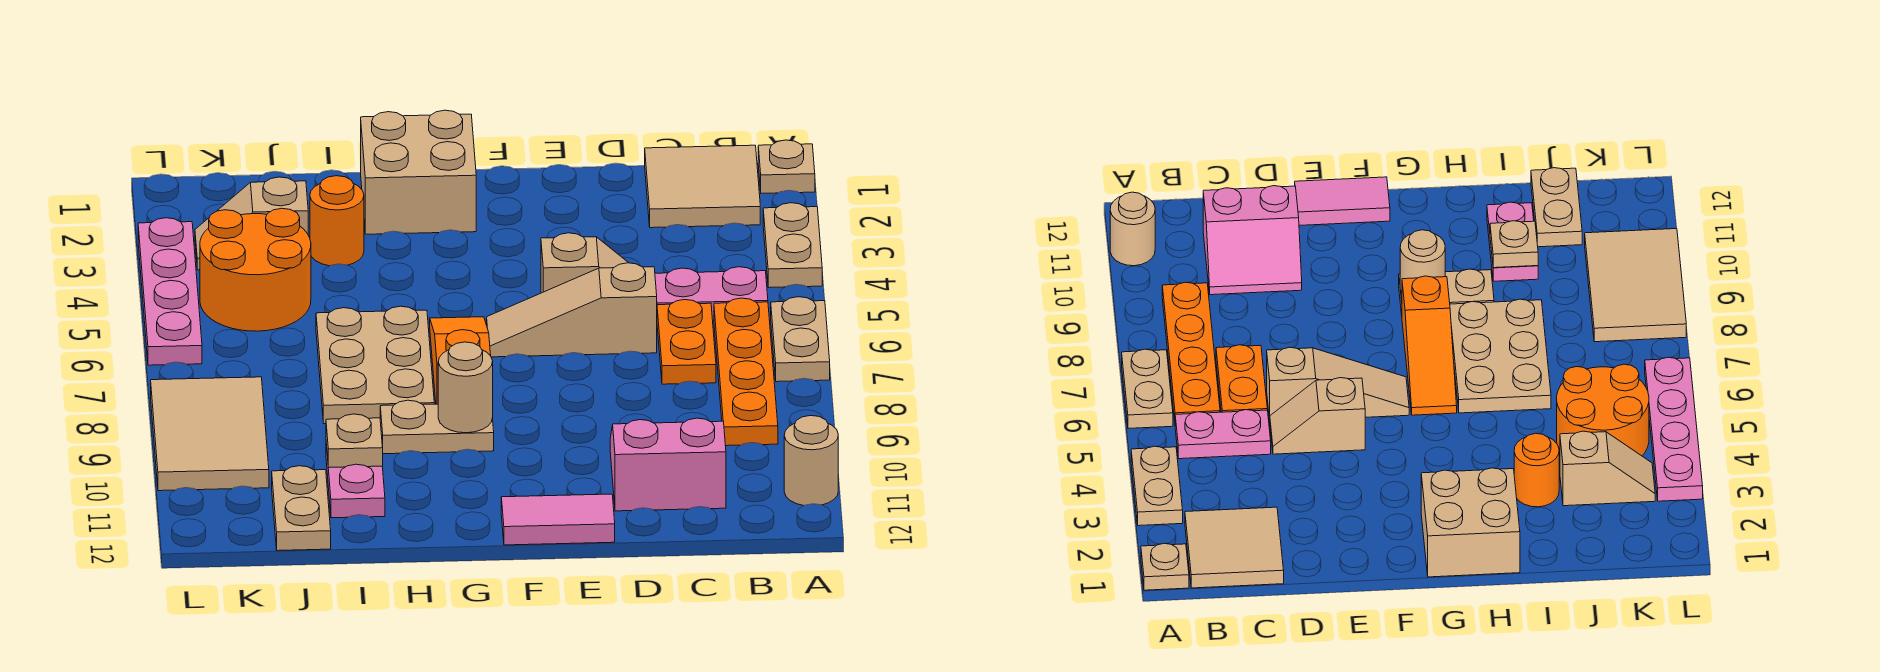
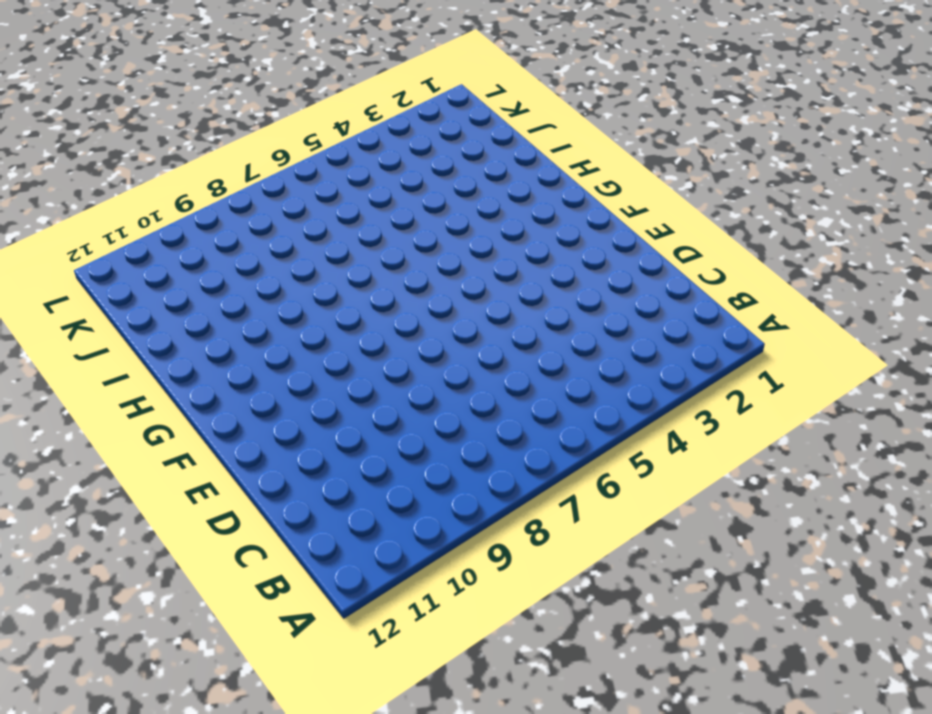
none -> tan 1x1 plate [758,140,815,193]
none -> tan 1x2 plate [763,203,822,288]
none -> tan 1x2 plate [771,297,830,382]

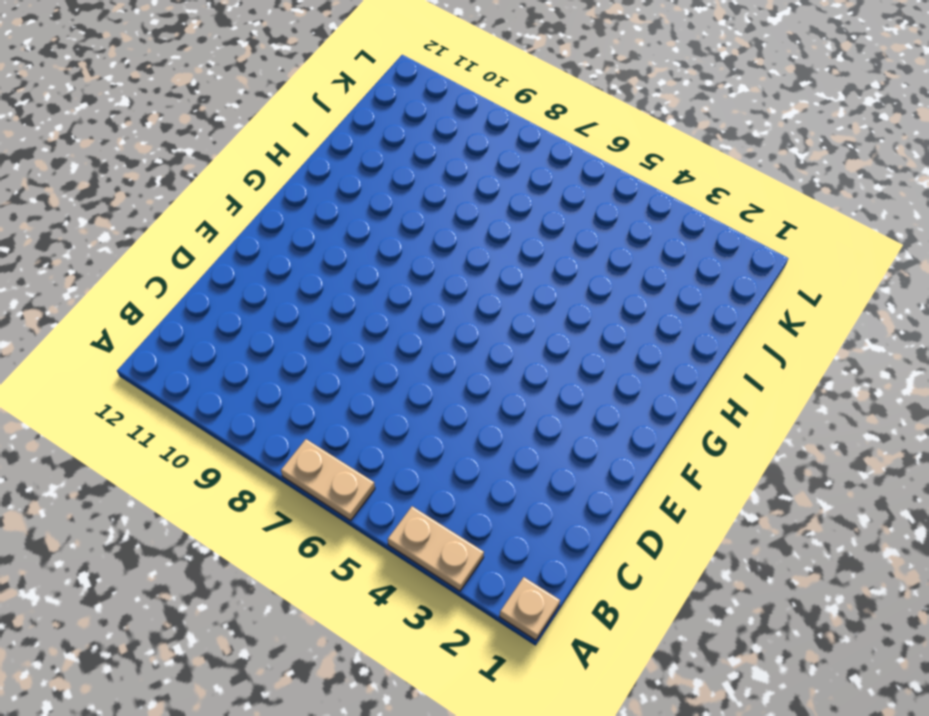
none -> tan 1x1 round brick [784,416,838,506]
none -> tan 2x2 tile [645,145,760,228]
none -> pink 1x2 plate [655,267,768,320]

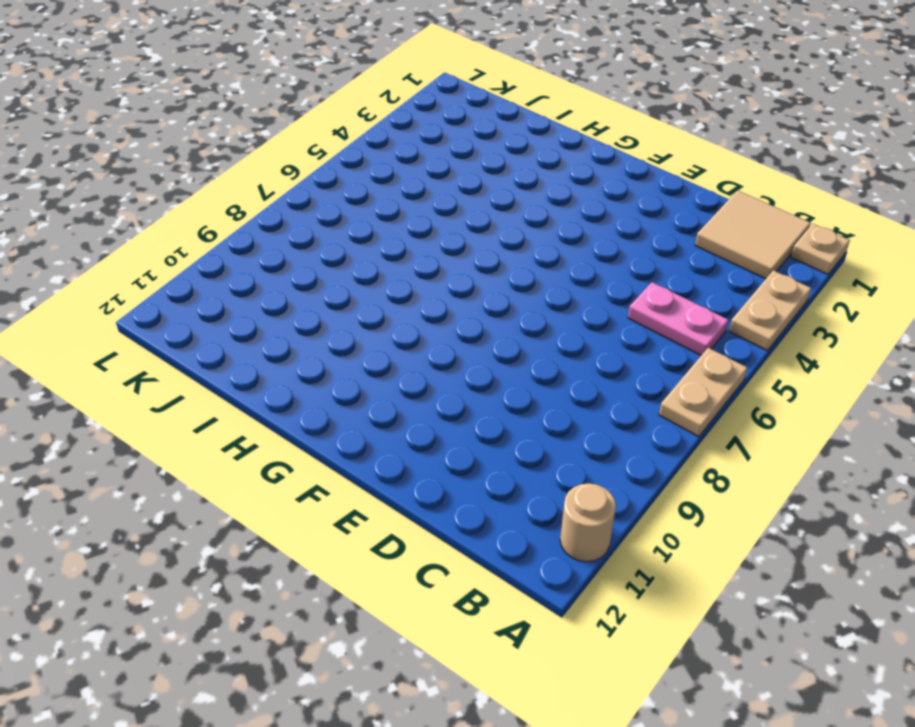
none -> orange 1x4 plate [714,298,778,446]
none -> orange 1x2 plate [657,300,716,384]
none -> pink 2x2 slope [610,418,726,511]

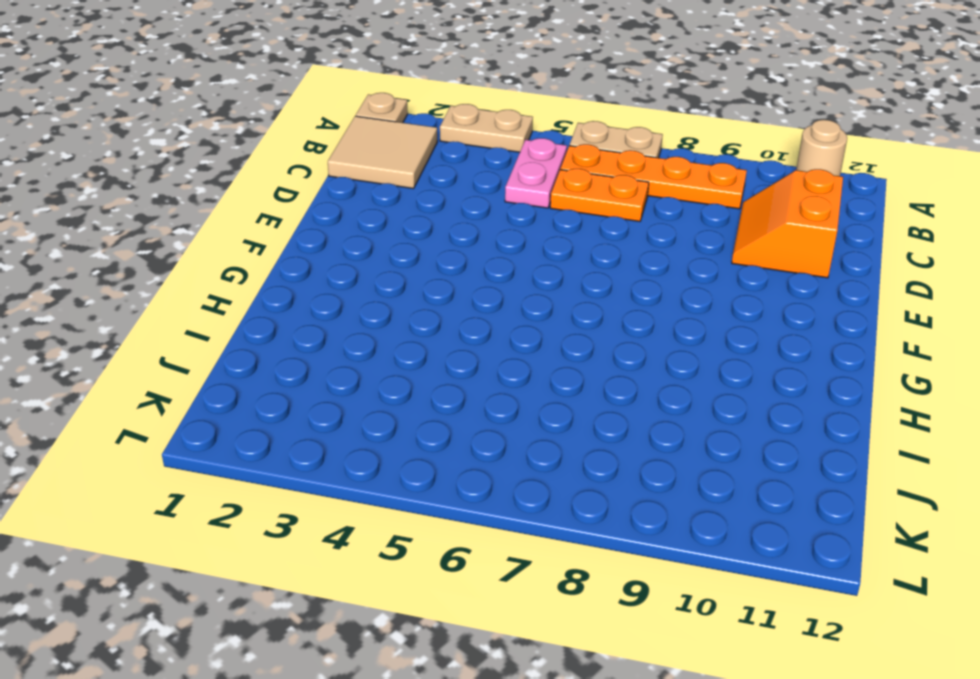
orange 2x2 slope [732,169,843,278] -> pink 2x2 slope [610,418,726,511]
none -> tan 1x2 slope [541,233,628,293]
none -> tan 1x3 slope [487,263,657,357]
none -> pink 1x2 tile [501,494,615,545]

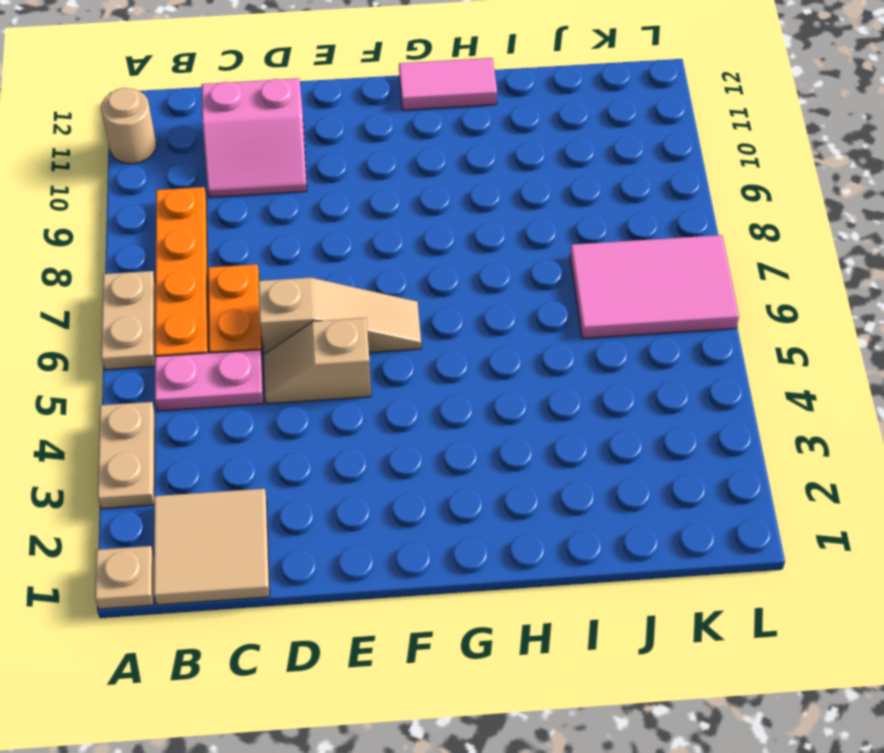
pink 1x2 tile [399,58,497,110] -> pink 1x2 tile moved to [501,494,615,545]
pink 2x3 tile [570,235,739,338] -> pink 1x4 plate [138,218,202,365]
none -> tan 2x2 brick [361,110,476,234]
none -> orange 1x3 slope [430,317,491,404]
none -> tan 1x2 plate [380,400,494,454]

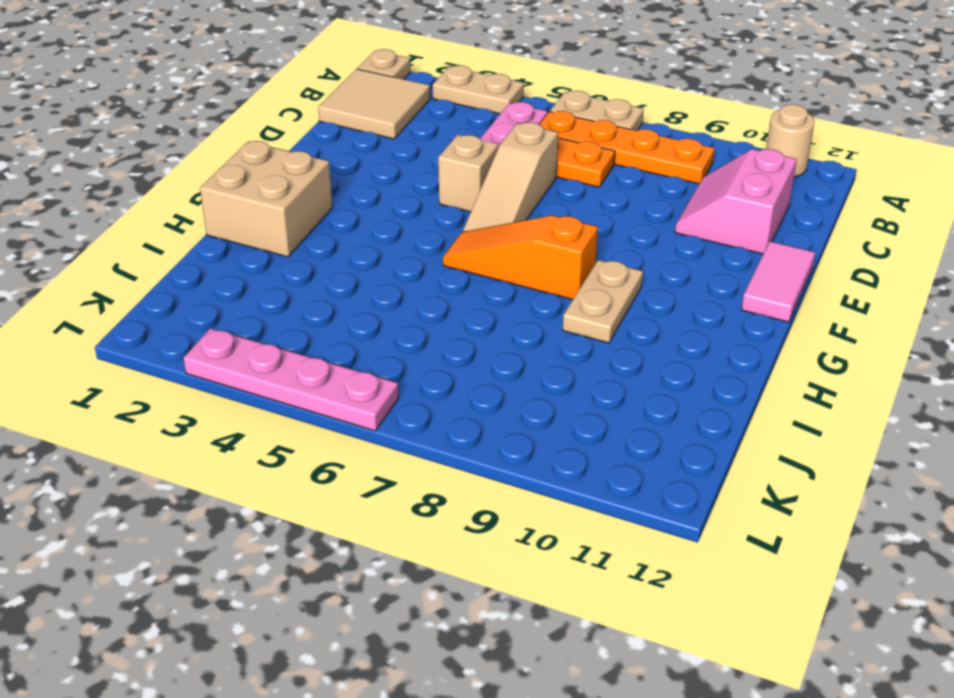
none -> tan 2x3 plate [316,306,434,424]
none -> orange 1x1 round brick [310,176,364,266]
none -> pink 1x2 plate [326,444,385,518]

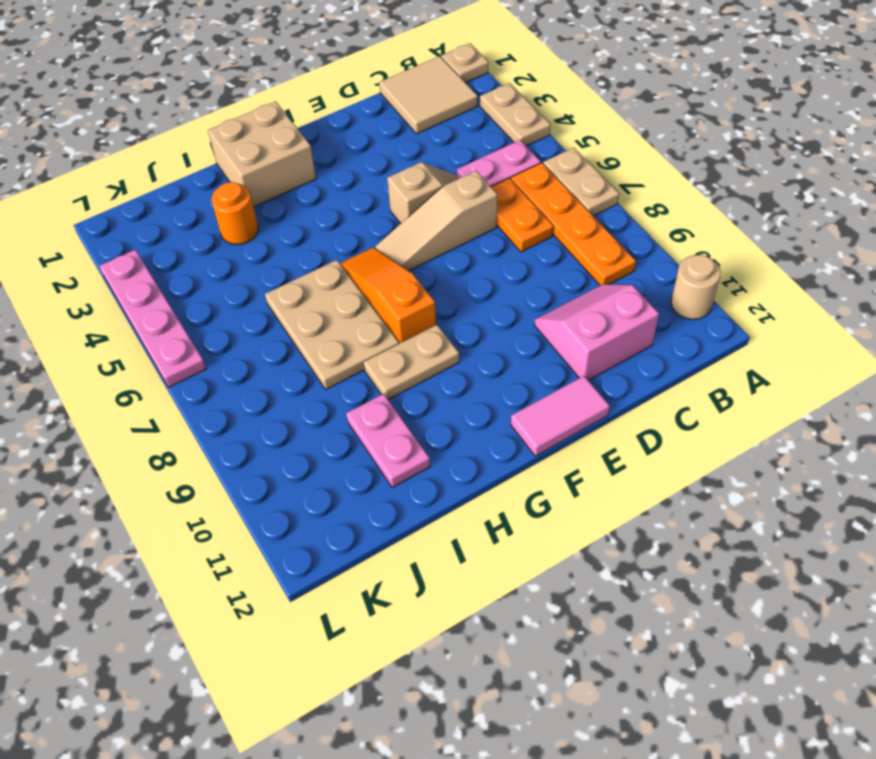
none -> tan 1x2 slope [195,177,308,270]
none -> orange 2x2 round brick [200,208,311,331]
none -> tan 1x2 plate [272,466,331,551]

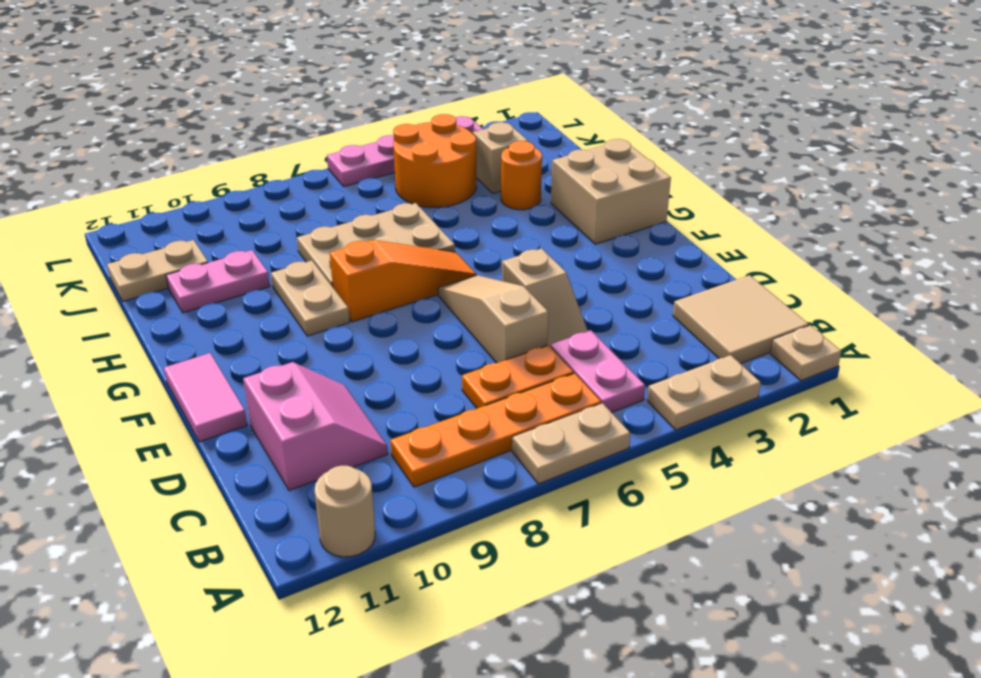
none -> tan 2x3 tile [151,377,269,491]
none -> tan 1x1 round brick [438,342,493,433]
none -> tan 1x1 plate [326,414,383,468]

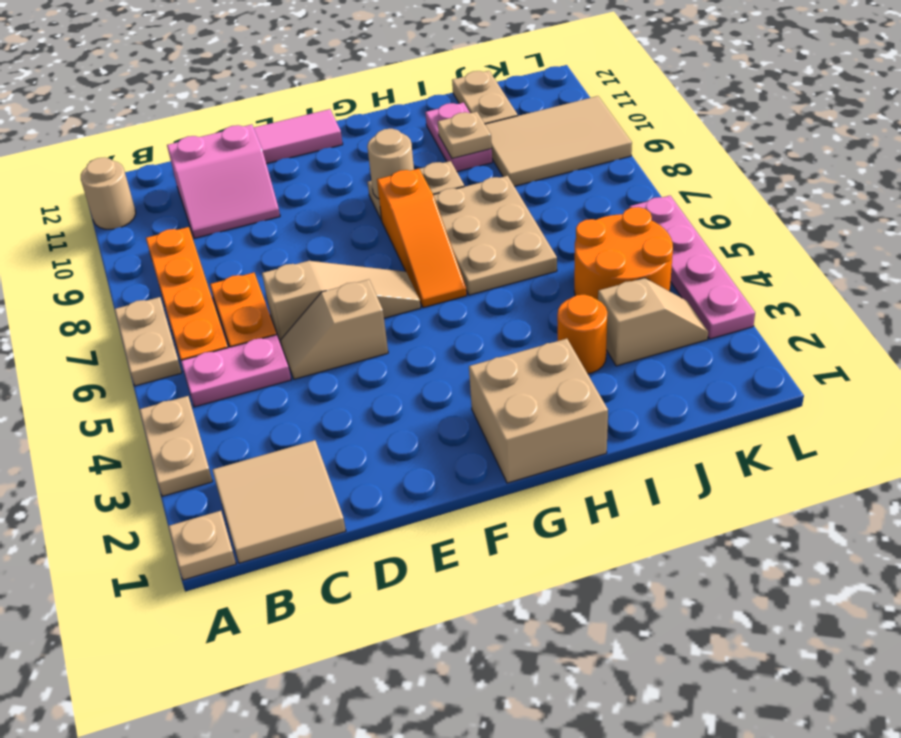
tan 2x3 tile [485,96,632,186] -> tan 2x3 tile turned to [151,377,269,491]

